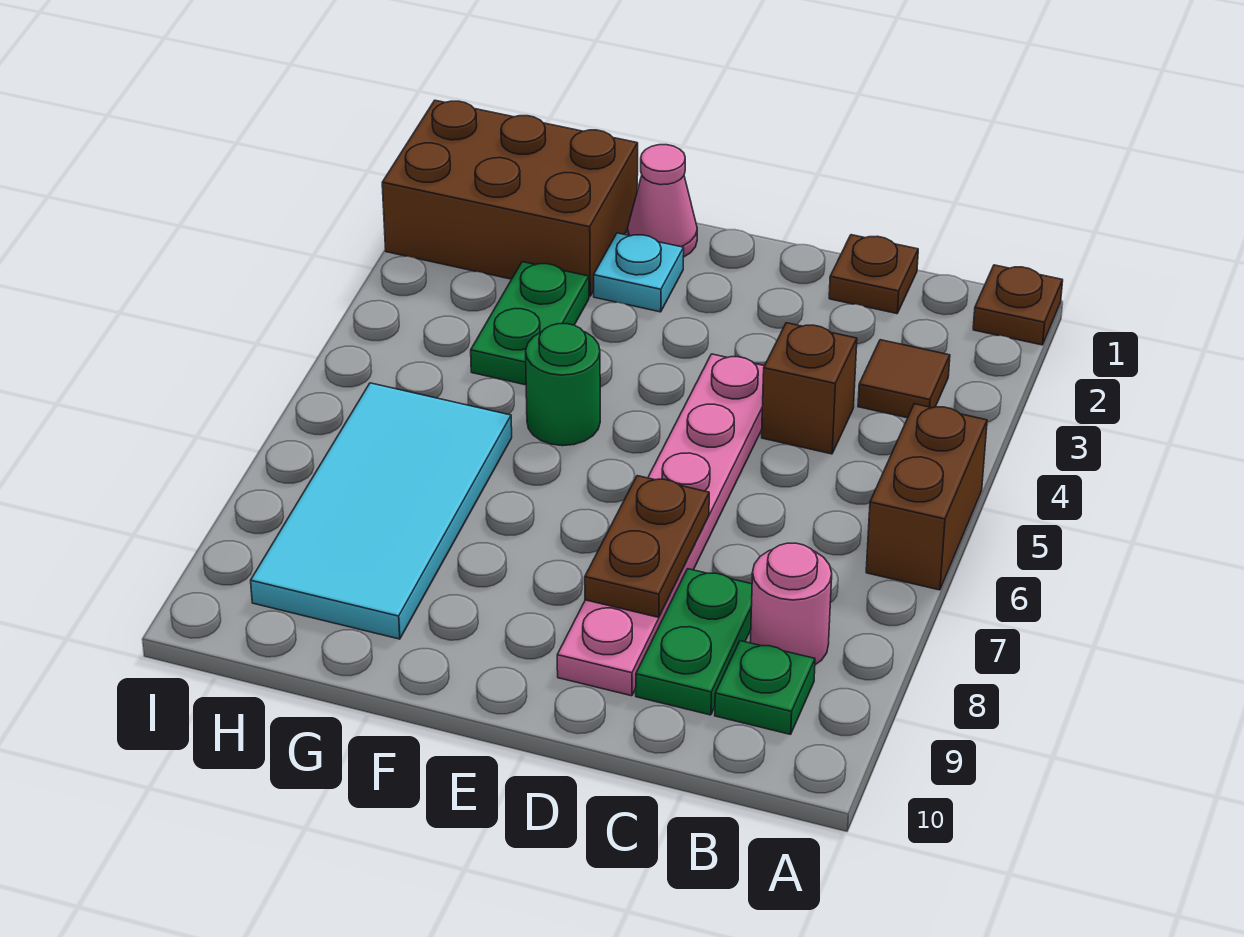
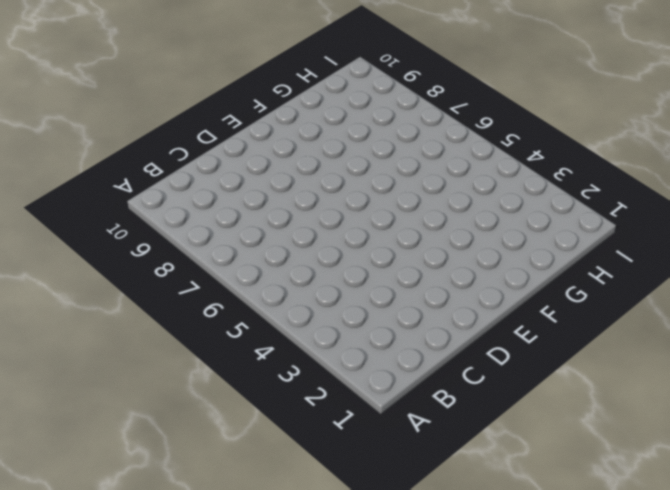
none -> brown 1x1 plate [973,265,1063,345]
none -> brown 1x2 brick [866,404,987,590]
none -> brown 1x1 tile [858,340,950,418]

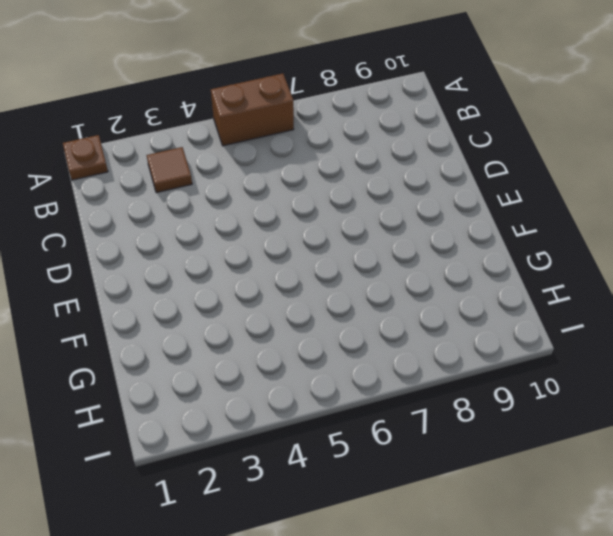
none -> pink 1x1 round brick [750,543,832,665]
none -> green 1x1 plate [715,641,815,734]
none -> brown 1x1 plate [829,235,918,314]

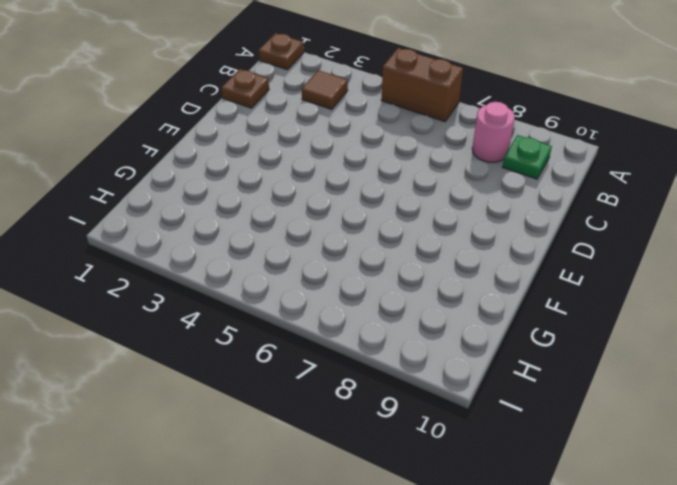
none -> brown 1x1 brick [762,323,857,454]
none -> green 1x2 plate [636,569,752,715]
none -> pink 1x6 plate [557,354,764,696]

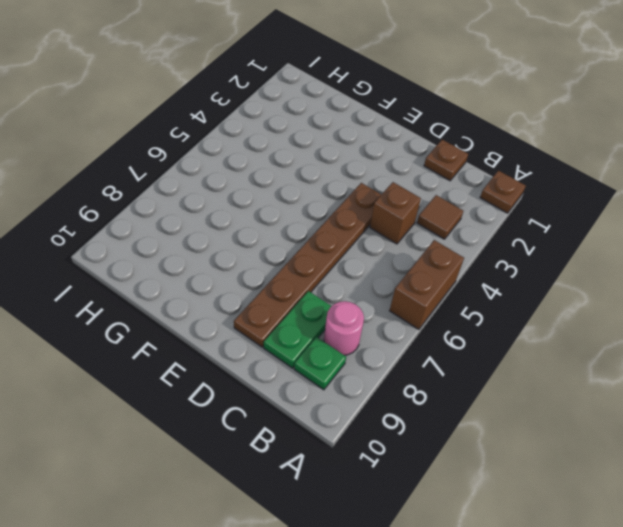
brown 1x6 plate [234,183,381,347] -> pink 1x6 plate [557,354,764,696]
none -> pink 1x1 cone [628,145,697,257]
none -> cyan 1x1 plate [594,233,684,312]
none -> green 1x1 round brick [526,324,600,446]

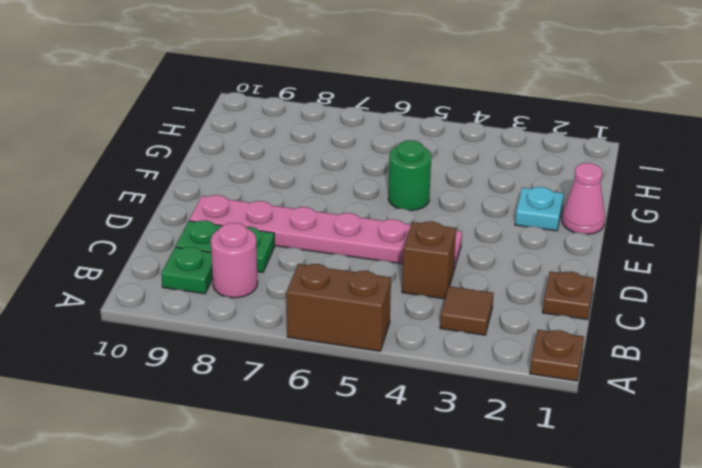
none -> brown 2x3 brick [382,100,638,296]
none -> green 1x2 plate [471,262,589,385]
none -> cyan 2x4 tile [251,383,512,639]

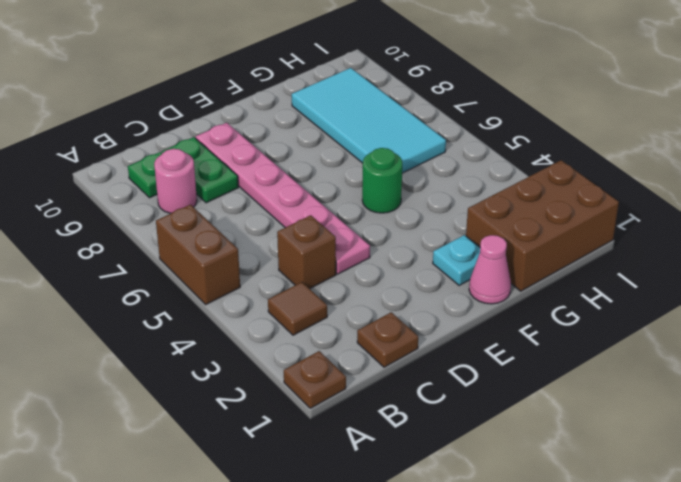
none -> green 1x2 plate [471,262,589,385]
none -> brown 1x2 plate [585,476,709,617]

